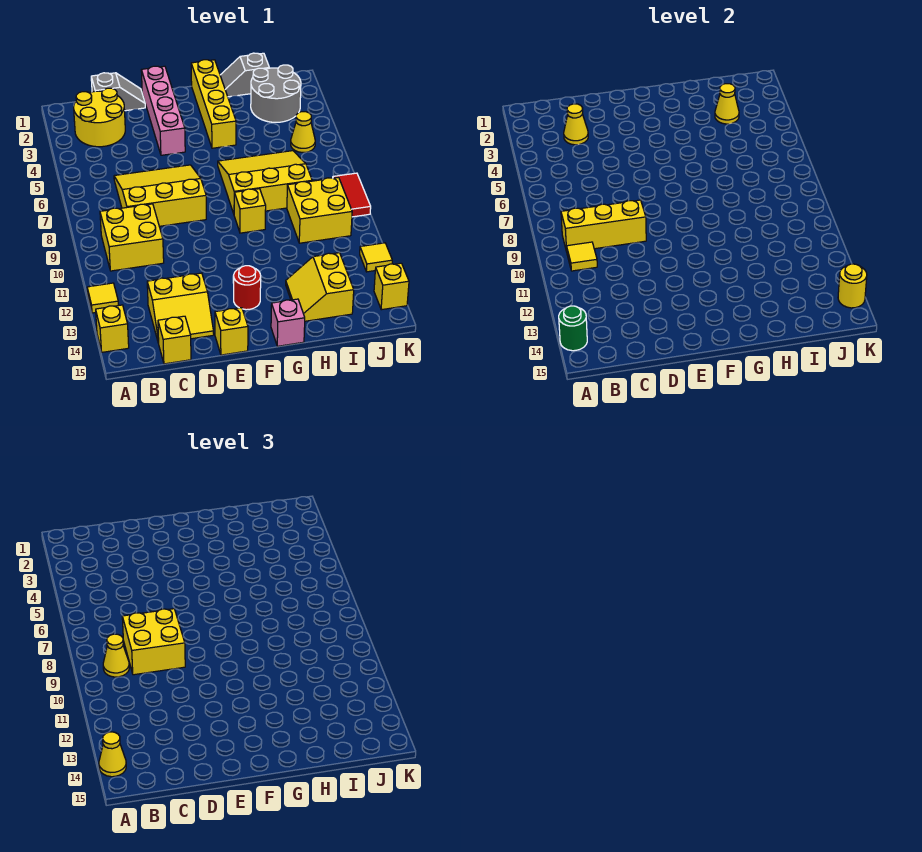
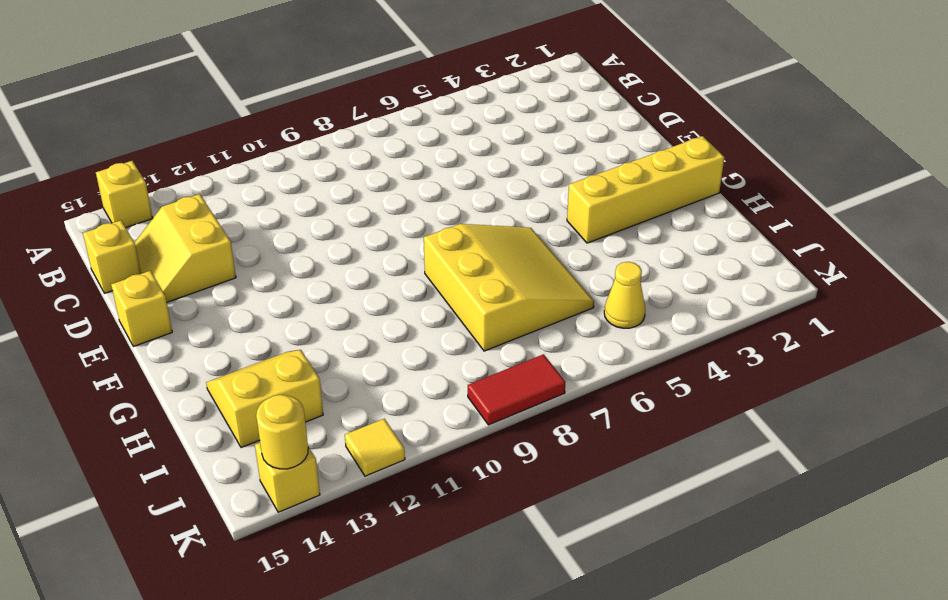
none -> yellow 1x1 tile [87,283,119,313]
none -> yellow 2x2 round brick [74,88,125,147]
none -> yellow 2x2 brick [100,204,164,271]
none -> grey 1x2 slope [91,73,145,111]

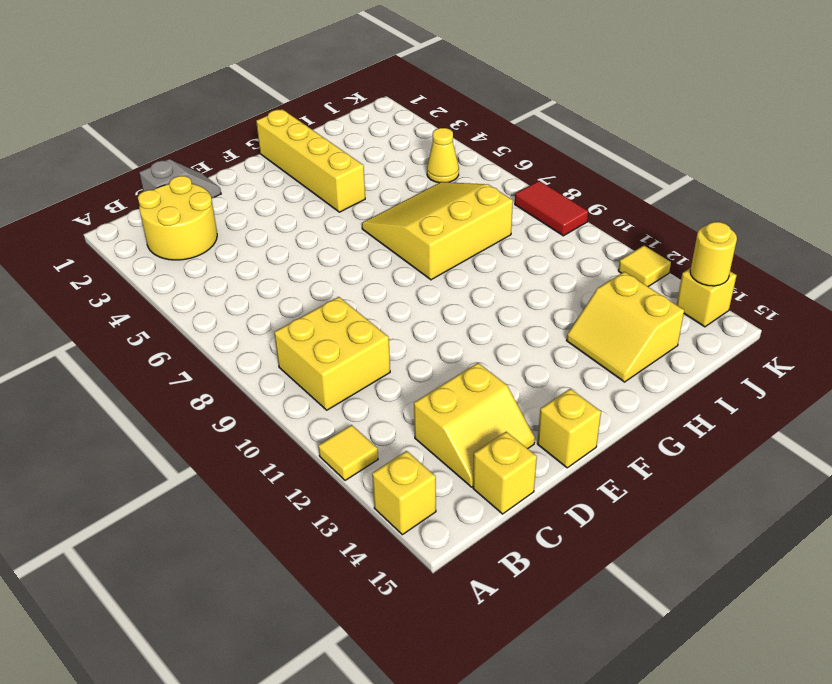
none -> yellow 3x3 slope [114,165,206,226]
none -> pink 1x4 brick [141,66,185,155]
none -> red 1x1 round brick [234,266,261,310]
none -> yellow 1x1 brick [234,189,266,233]

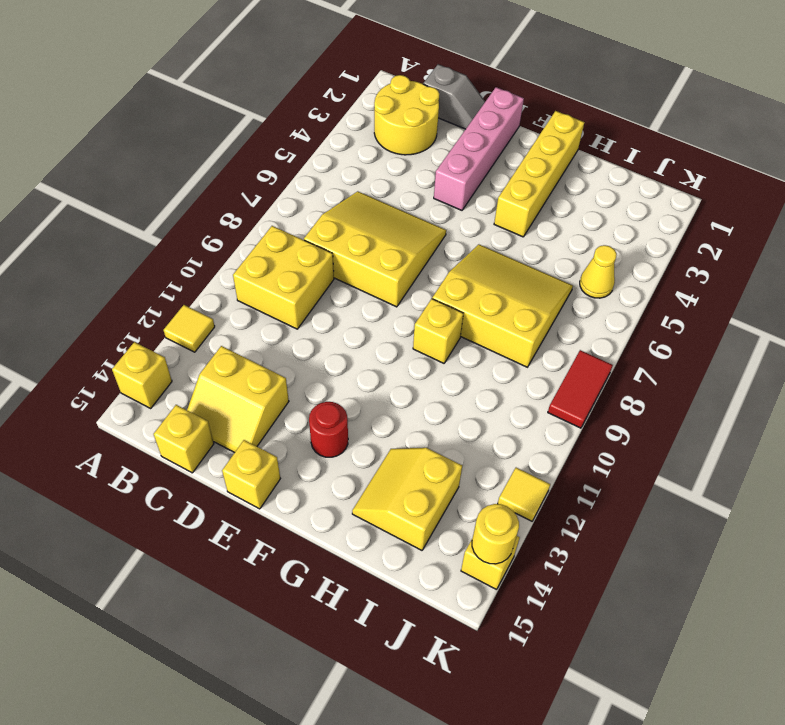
none -> pink 1x1 brick [271,299,305,346]
none -> grey 1x2 slope [220,53,269,97]
none -> grey 2x2 round brick [251,65,301,122]
none -> yellow 2x2 brick [287,177,352,243]

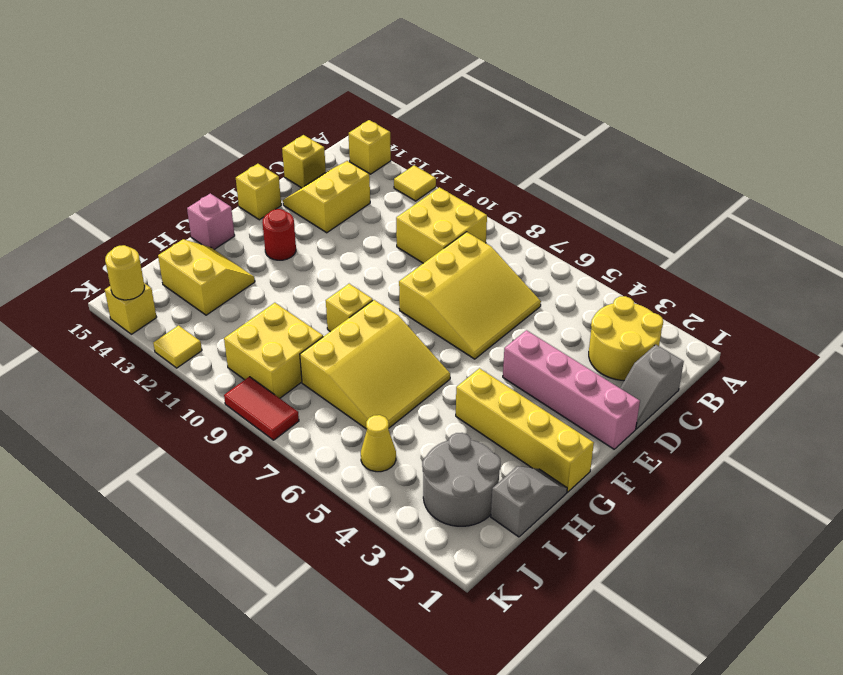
none -> green 1x1 round brick [559,306,587,351]
none -> yellow 1x3 brick [561,200,646,252]
none -> yellow 1x1 tile [567,242,597,271]
none -> yellow 1x1 cone [564,104,588,145]

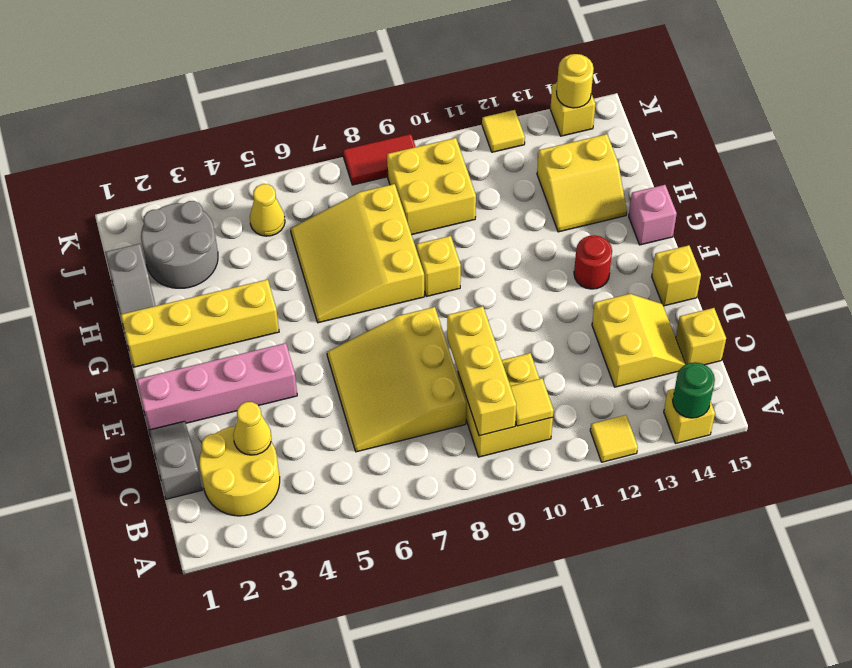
none -> yellow 1x1 cone [715,84,739,124]
none -> yellow 1x1 cone [99,732,126,777]
none -> yellow 1x1 cone [103,634,129,677]
none -> yellow 2x2 brick [122,609,185,675]

